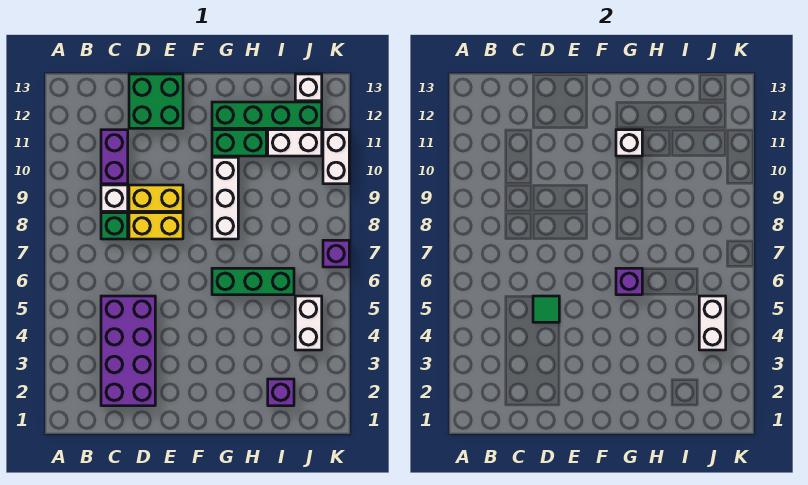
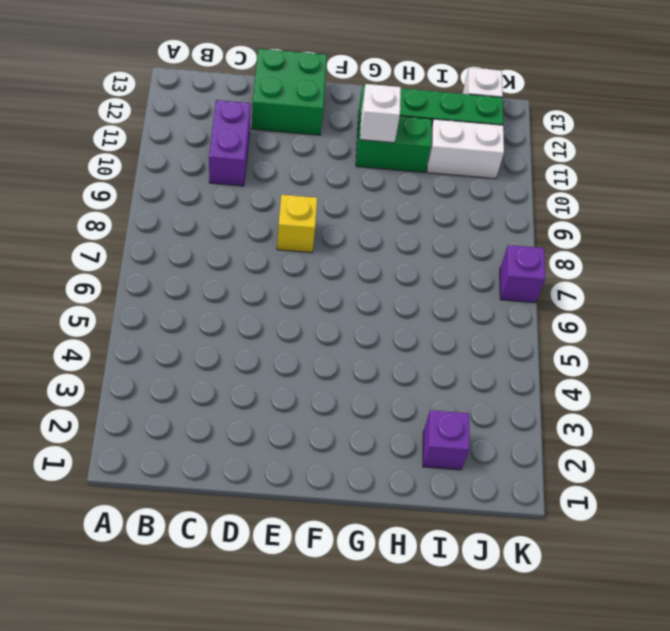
yellow 1x1 brick [277,195,317,253] -> yellow 1x2 brick [129,213,183,239]
none -> purple 2x4 brick [101,296,155,406]
none -> green 1x1 brick [101,213,128,239]
none -> white 1x1 brick [101,185,128,211]

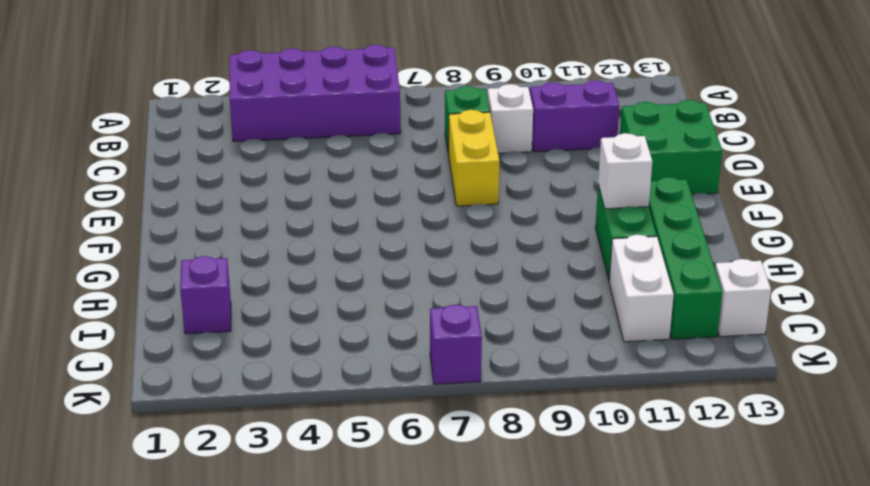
purple 2x4 brick [230,45,401,142] -> purple 2x4 brick moved to [101,296,155,406]
none -> yellow 1x2 brick [129,185,183,211]
none -> green 1x3 brick [212,268,294,295]
none -> white 1x3 brick [212,157,238,239]

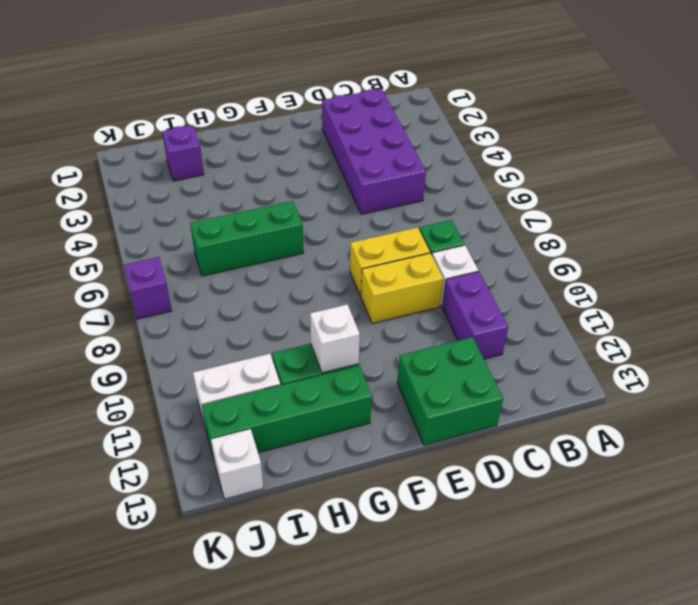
none -> white 1x3 brick [212,157,238,239]
none -> white 1x2 brick [295,296,322,350]
none -> white 1x2 brick [323,130,349,184]

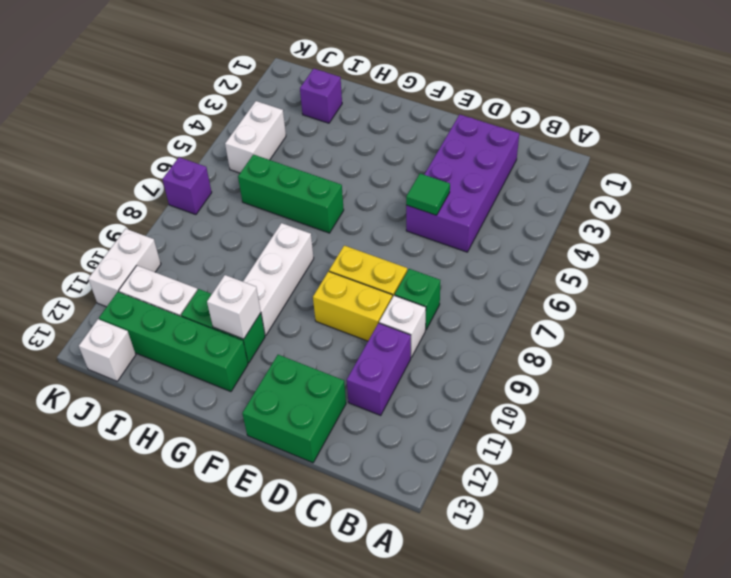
none -> purple 1x1 brick [616,268,642,295]
none -> white 1x2 brick [699,296,726,350]

